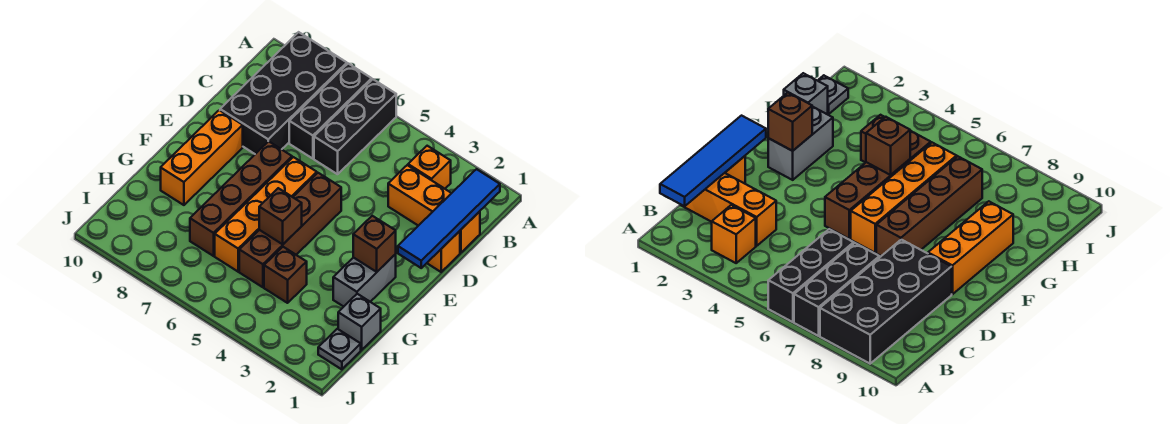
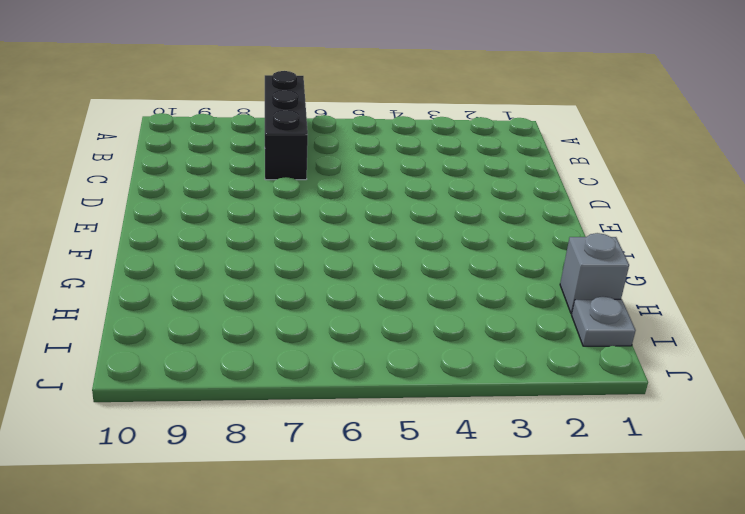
none -> black 1x3 brick [314,79,396,174]
none -> black 2x4 brick [220,32,347,154]
none -> orange 1x1 brick [408,146,451,189]

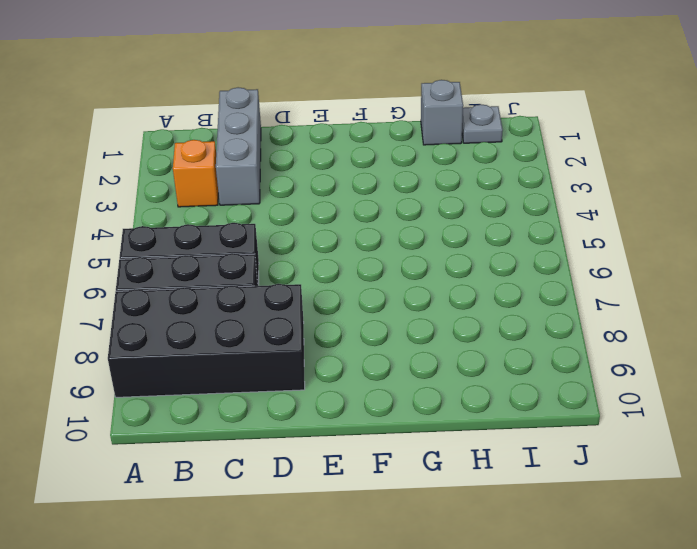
grey 1x3 brick [216,87,261,205] -> orange 1x3 brick [388,165,480,252]
none -> orange 1x1 brick [427,231,460,272]
none -> brown 1x4 brick [239,173,341,287]
none -> orange 1x4 brick [215,157,317,272]

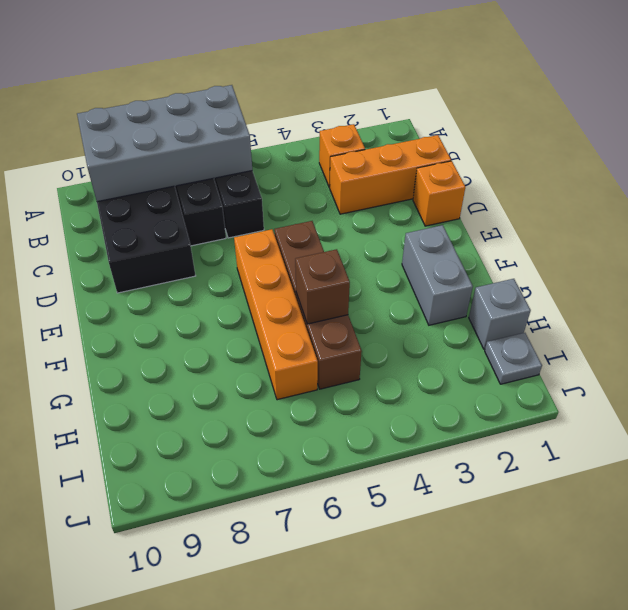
grey 2x4 brick [77,85,252,202] -> none
none -> brown 1x4 brick [190,141,292,256]
none -> orange 1x3 brick [161,110,243,205]
none -> brown 1x1 brick [264,247,307,303]

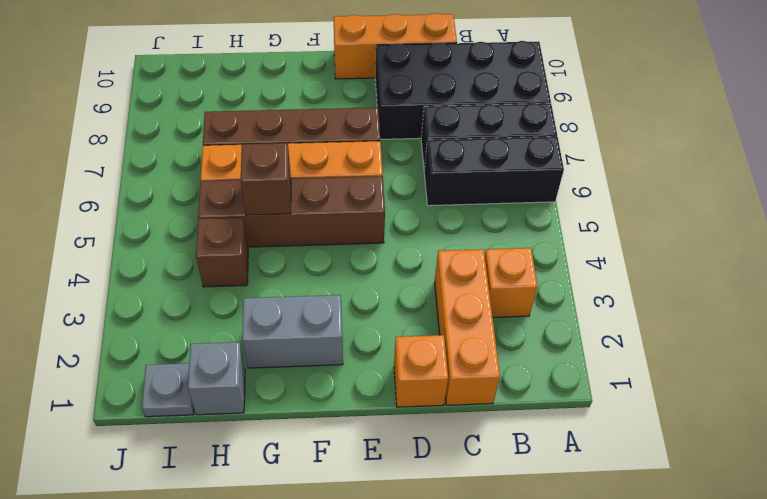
orange 1x3 brick [334,13,457,79] -> orange 1x3 brick moved to [161,110,243,205]
none -> blue 1x4 tile [398,169,500,268]
none -> brown 1x1 brick [353,216,396,272]

